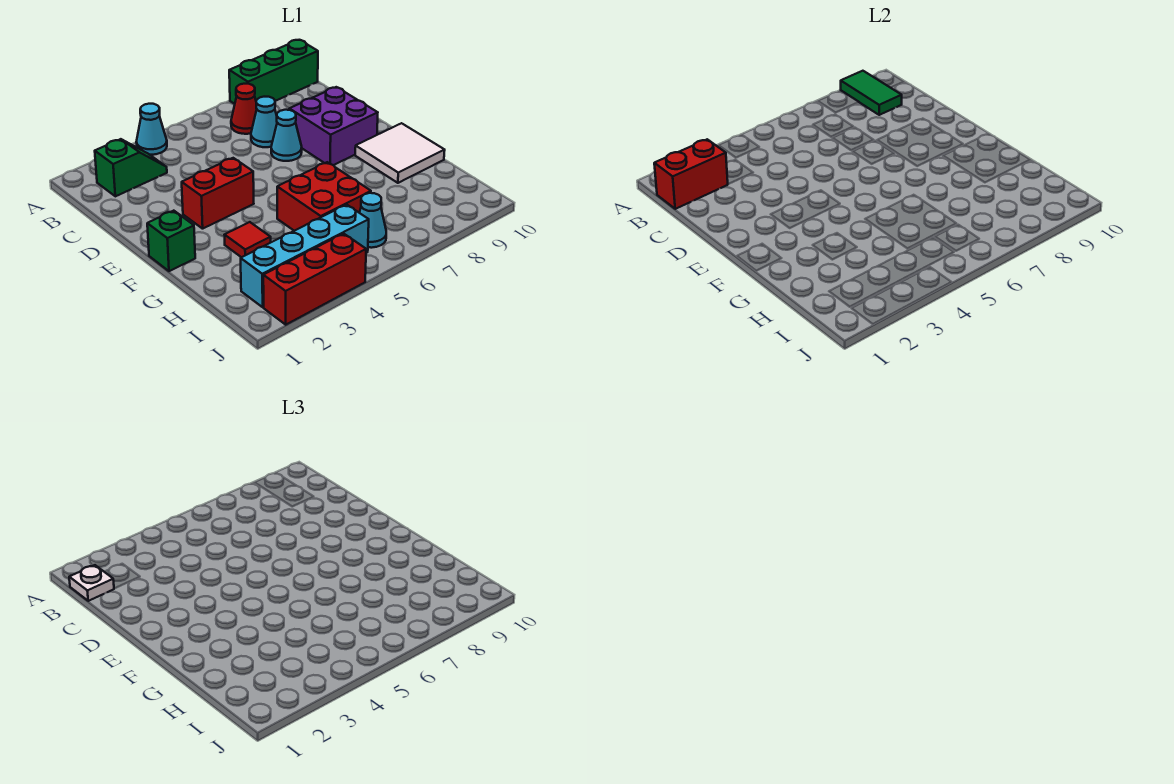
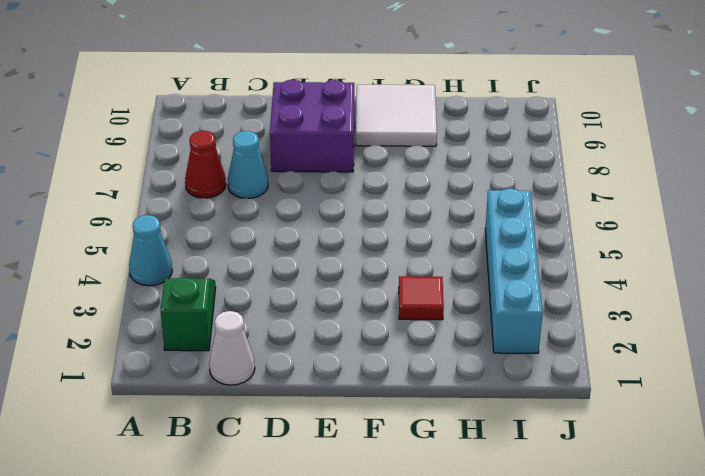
white 1x1 cone [209,311,255,385] -> none
none -> green 1x3 brick [229,40,318,104]
none -> cyan 1x1 cone [271,110,302,161]
none -> red 1x2 brick [182,158,254,229]

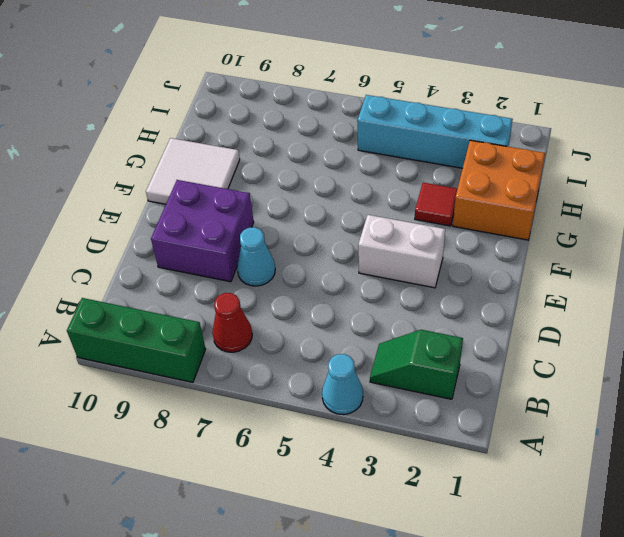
white 1x2 brick [358,215,445,288] -> red 1x2 brick [182,158,254,229]
orange 2x2 brick [453,140,545,240] -> none
none -> cyan 1x1 cone [251,97,277,147]
none -> green 1x1 brick [147,211,195,271]
none -> red 2x2 brick [277,162,371,231]

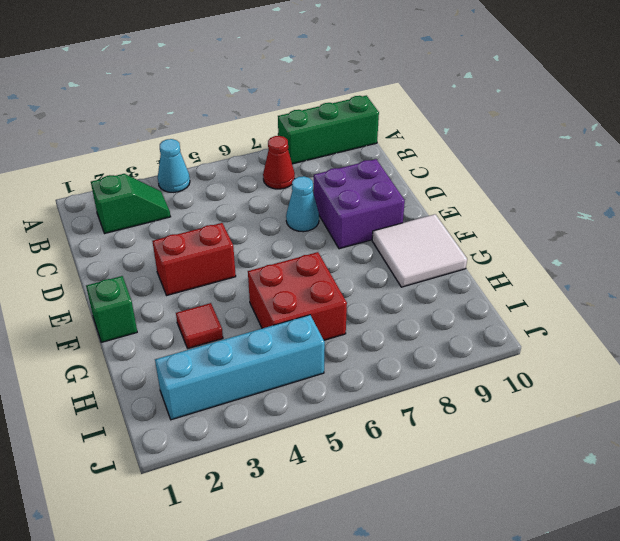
none -> cyan 1x1 cone [251,97,277,147]
none -> cyan 1x1 cone [359,193,386,248]
none -> red 1x3 brick [263,234,366,325]

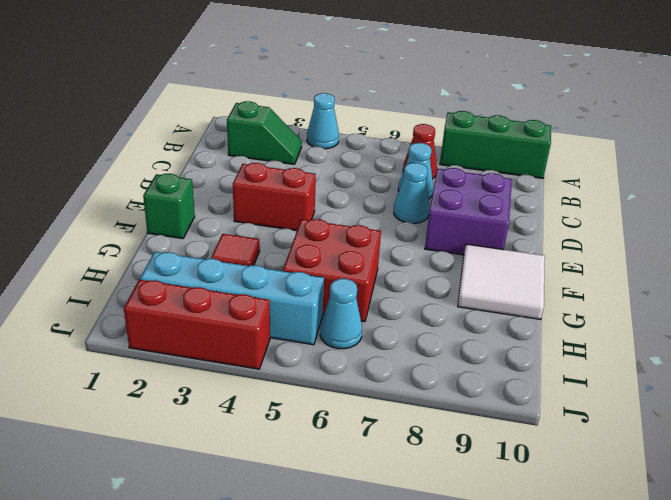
none -> green 1x2 tile [841,71,902,115]
none -> red 1x2 brick [654,139,728,209]
none -> white 1x1 plate [69,565,114,601]

